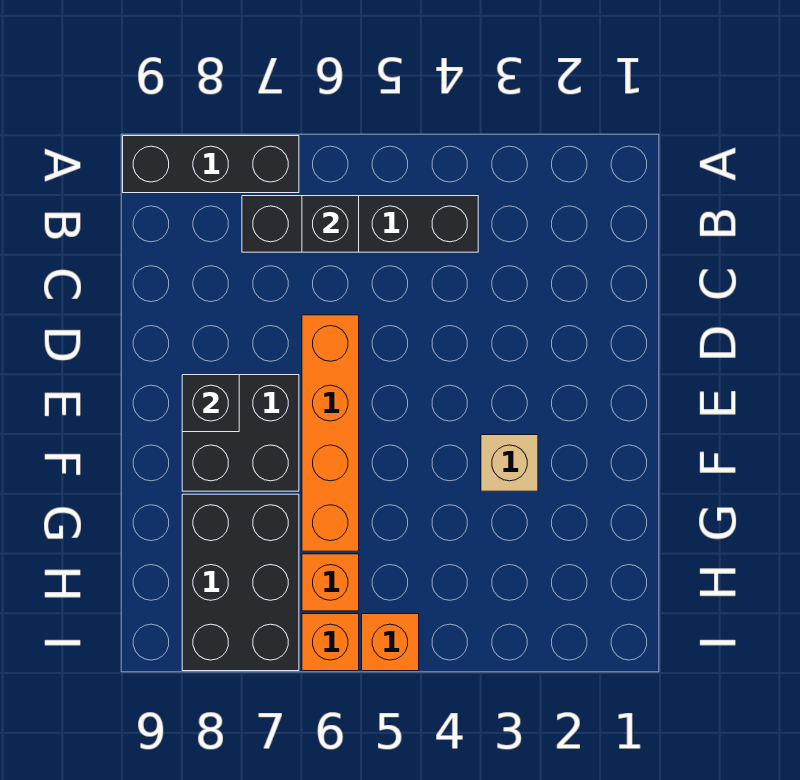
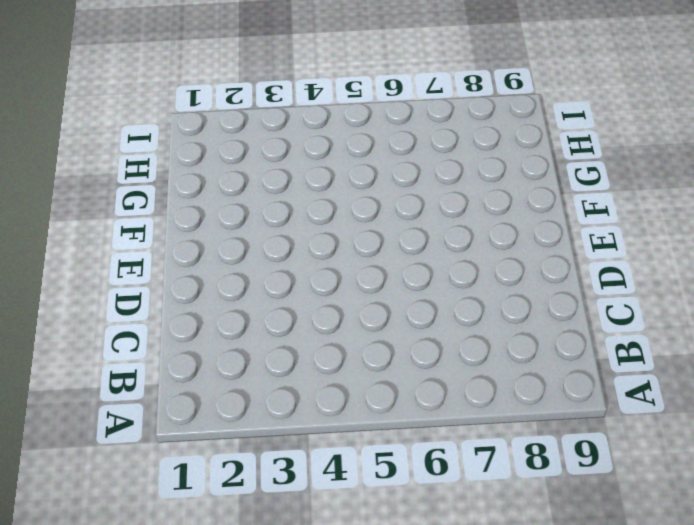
none -> black 1x3 brick [123,136,299,193]
none -> black 1x4 brick [242,196,478,252]

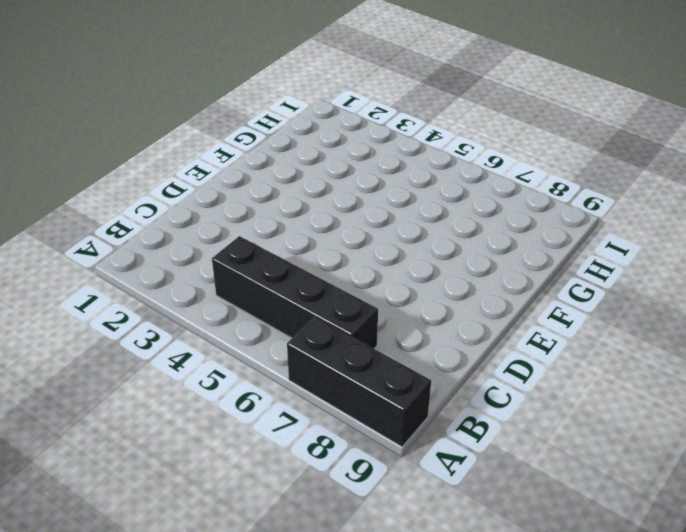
none -> orange 1x4 brick [302,315,359,551]
none -> black 2x2 brick [182,375,299,491]

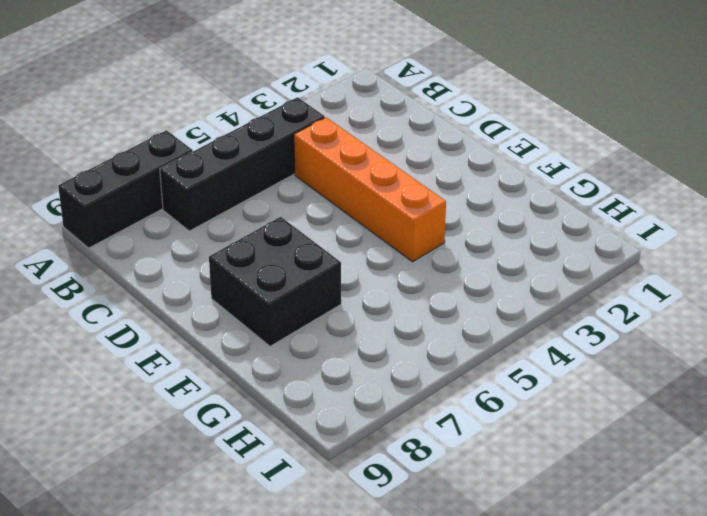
orange 1x4 brick [294,117,446,262] -> orange 1x4 brick moved to [302,315,359,551]
none -> tan 1x1 brick [481,435,538,491]
none -> black 2x3 brick [182,494,299,671]

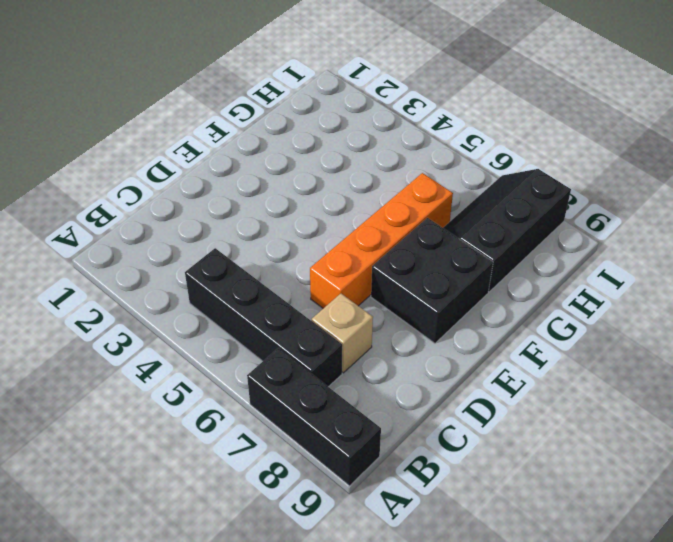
tan 1x1 brick [312,294,373,373] -> tan 1x1 brick moved to [481,435,538,491]
black 2x3 slope [443,169,571,292] -> black 2x3 brick [182,494,299,671]
none -> orange 1x1 brick [302,554,359,611]
none -> orange 1x1 brick [362,614,419,671]

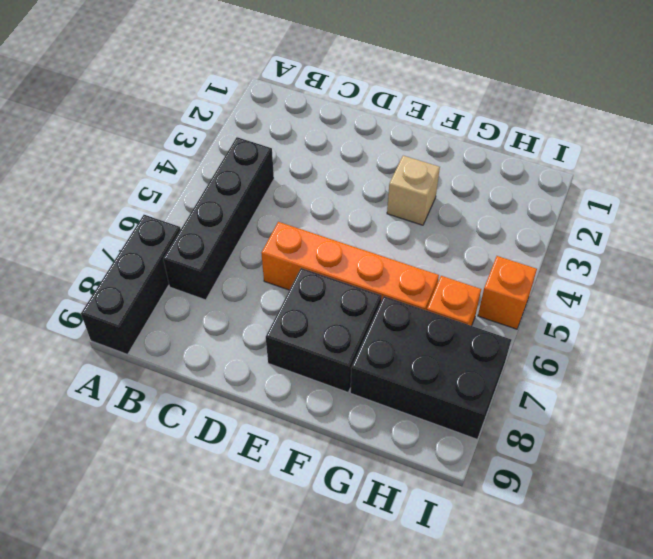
none -> orange 1x1 brick [302,614,359,671]
none -> black 1x1 brick [302,196,359,252]

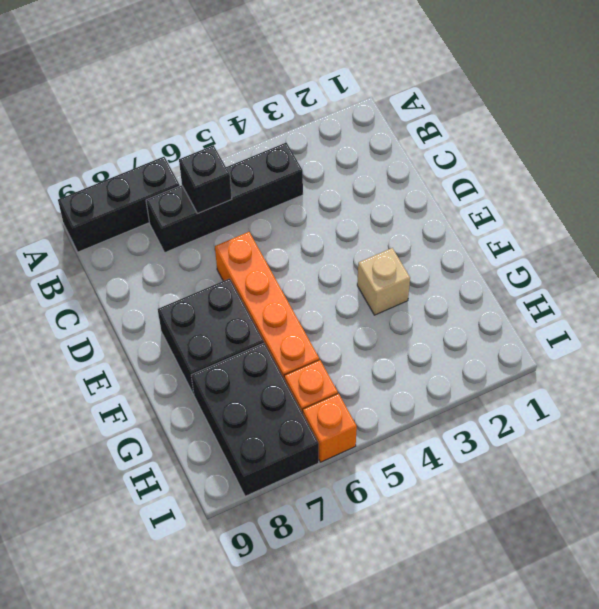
none -> orange 1x1 brick [362,614,419,671]
none -> black 1x1 brick [182,375,239,432]

